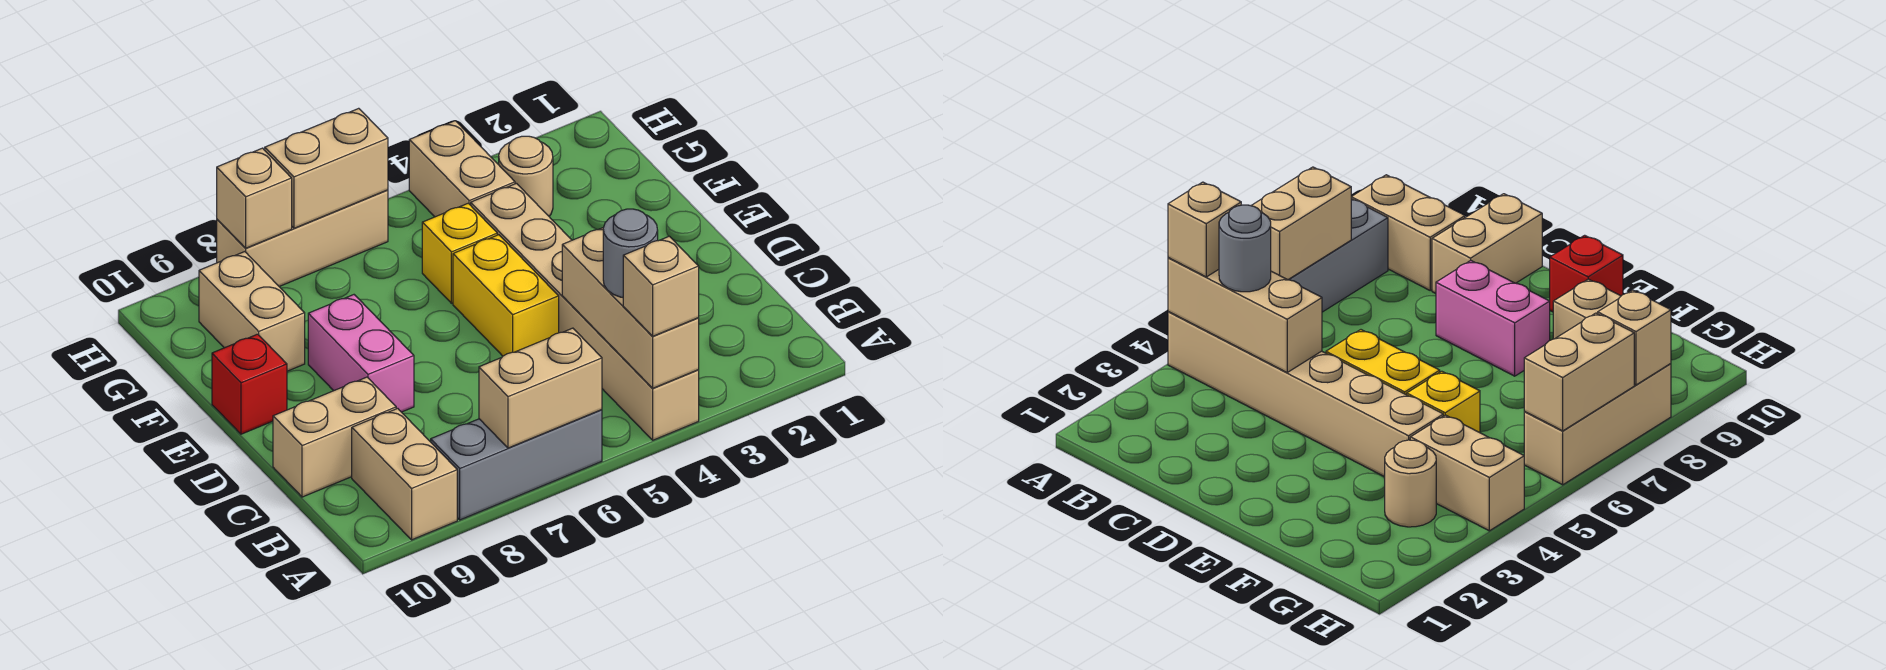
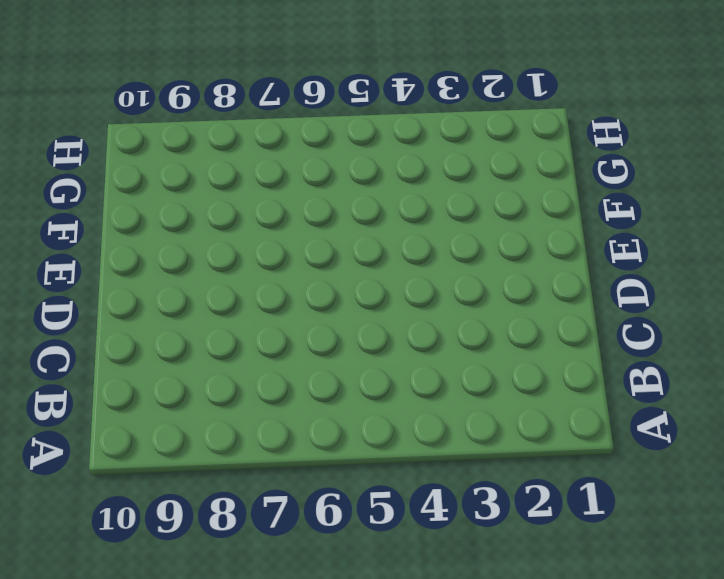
none -> tan 1x6 brick [471,183,699,440]
none -> grey 1x3 brick [431,410,602,520]
none -> tan 1x2 brick [352,408,457,540]

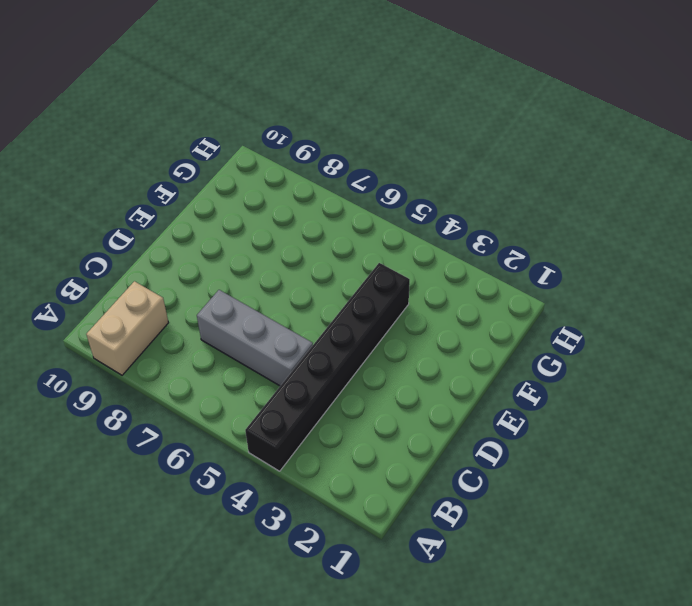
black 1x6 brick [245,263,410,471] -> tan 1x6 brick [471,183,699,440]
grey 1x3 brick [197,290,313,386] -> grey 1x3 brick moved to [431,410,602,520]
none -> tan 1x2 brick [273,377,396,497]
none -> yellow 1x2 brick [453,235,559,356]
none -> pink 1x2 brick [308,295,414,412]

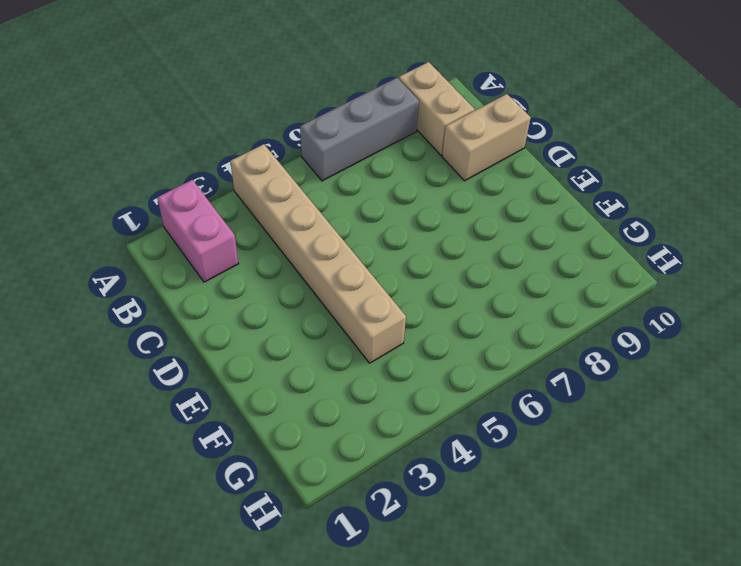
pink 1x2 brick [157,180,239,282] -> pink 1x2 brick moved to [308,295,414,412]
none -> yellow 1x2 brick [453,235,559,356]
none -> red 1x1 brick [212,334,287,434]
none -> yellow 1x1 brick [422,203,497,303]

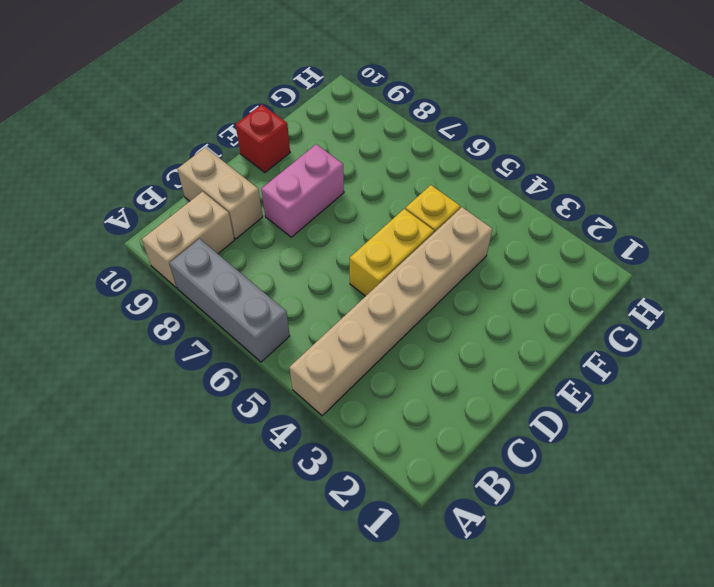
none -> tan 1x2 brick [199,252,305,371]
none -> tan 1x1 round brick [499,136,553,216]
none -> tan 1x2 brick [409,121,515,217]

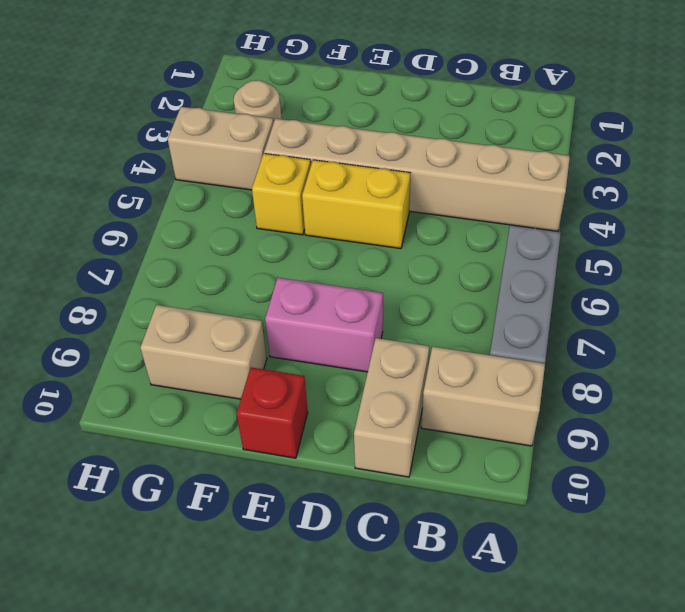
none -> tan 1x3 brick [217,190,388,286]
none -> tan 1x3 brick [562,228,699,388]
none -> tan 1x2 brick [479,328,602,448]

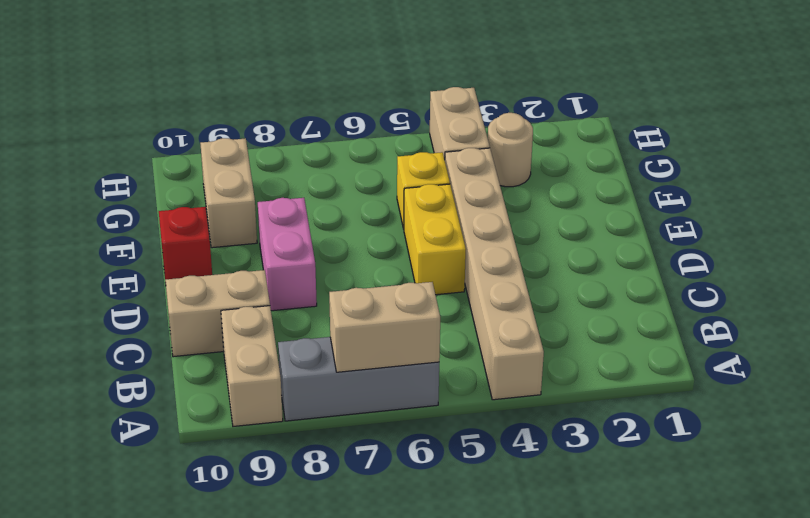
none -> tan 1x3 brick [217,190,388,286]
none -> tan 1x3 brick [562,228,699,388]
none -> tan 1x2 brick [265,108,388,228]

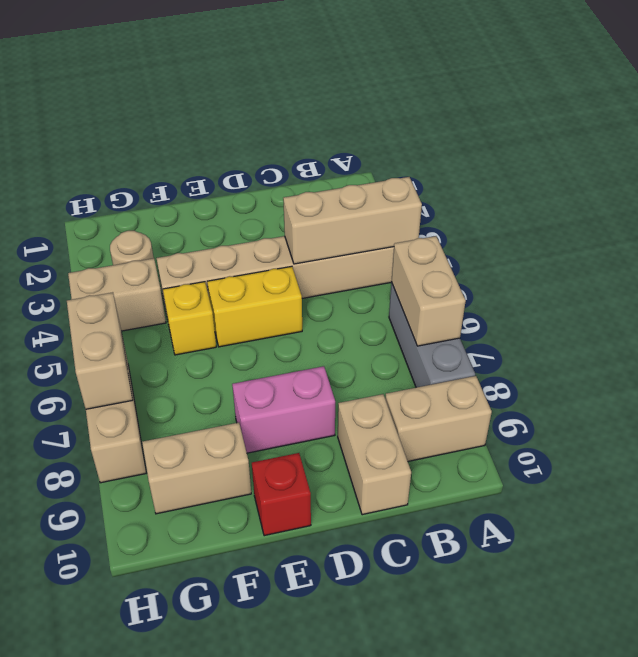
none -> tan 1x1 brick [217,148,292,248]
none -> tan 1x1 brick [623,236,699,336]
none -> grey 1x1 round brick [603,209,658,297]

